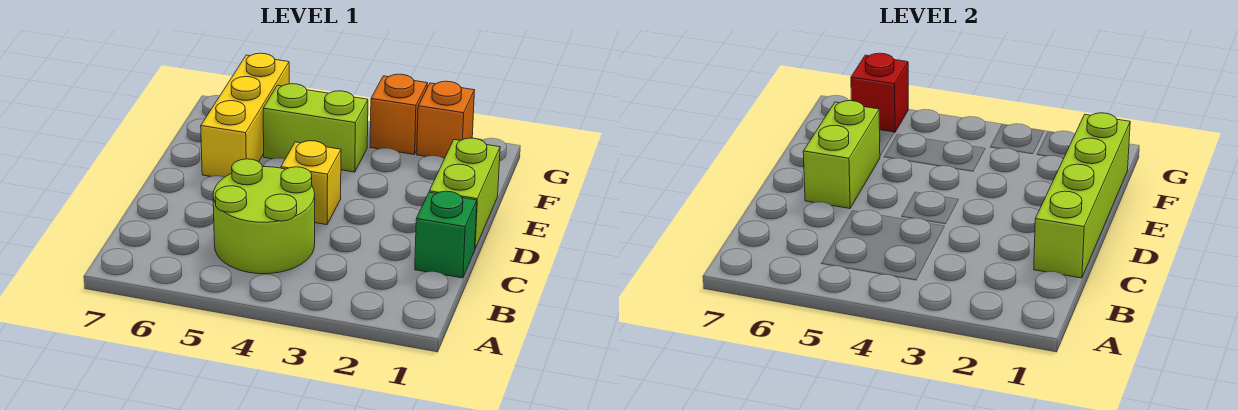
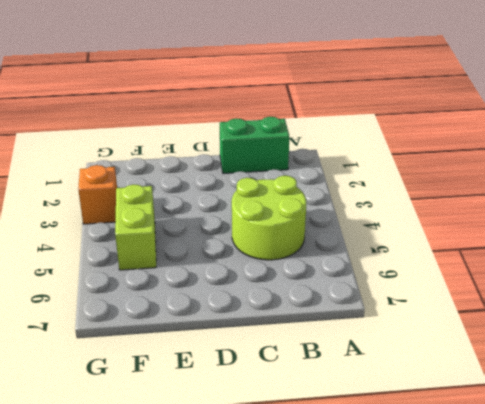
green 1x2 brick [220,117,289,174] -> green 1x1 brick [415,191,477,278]
none -> lime 1x2 brick [429,138,500,249]
none -> yellow 1x1 brick [281,141,341,225]

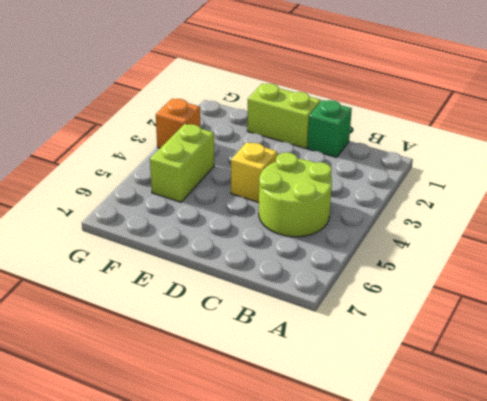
none -> yellow 1x3 brick [201,53,289,177]
none -> orange 1x1 brick [417,81,475,159]

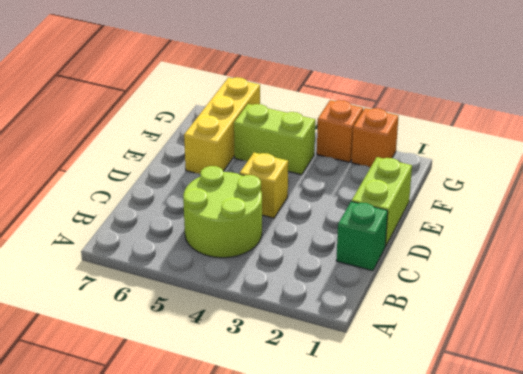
none -> lime 1x4 brick [1034,113,1130,278]
none -> lime 1x2 brick [803,101,880,209]

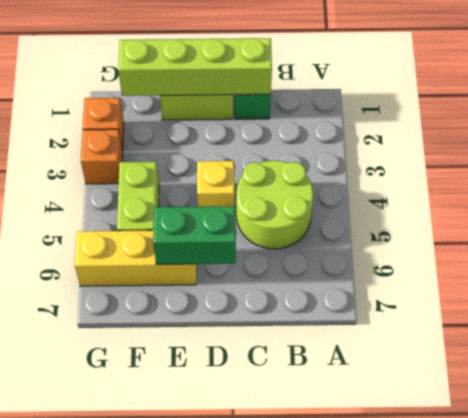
green 1x2 brick [153,206,236,264] -> lime 1x2 brick [803,101,880,209]
none -> red 1x1 brick [851,53,908,133]

